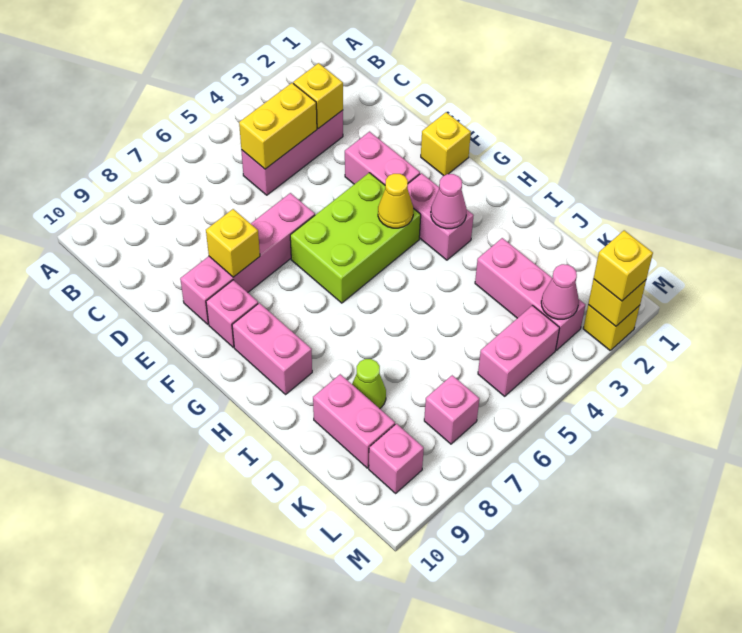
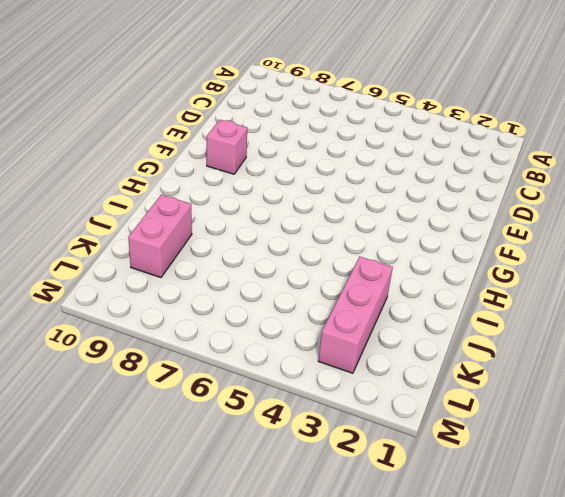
none -> pink 1x3 brick [241,110,343,195]
none -> pink 1x2 brick [345,132,420,185]
none -> pink 1x4 brick [180,193,315,324]

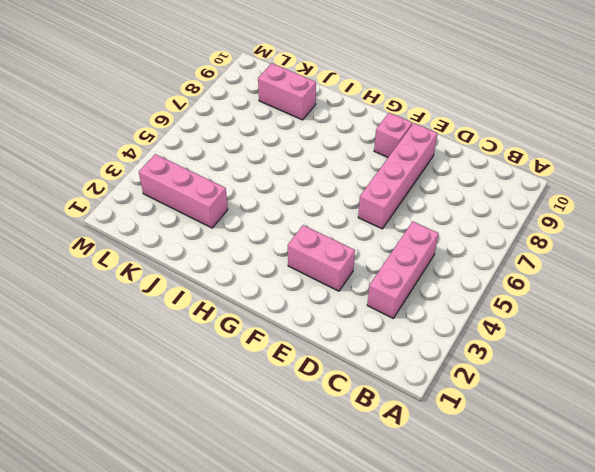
none -> yellow 1x1 brick [421,112,471,176]
none -> lime 2x3 brick [290,173,421,303]
none -> pink 1x2 brick [408,173,474,260]

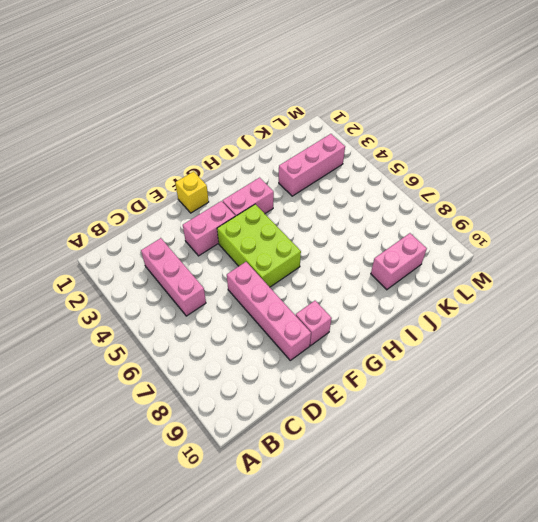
none -> pink 1x2 brick [232,303,312,394]
none -> lime 1x1 cone [352,359,386,409]
none -> pink 1x2 brick [478,305,560,396]

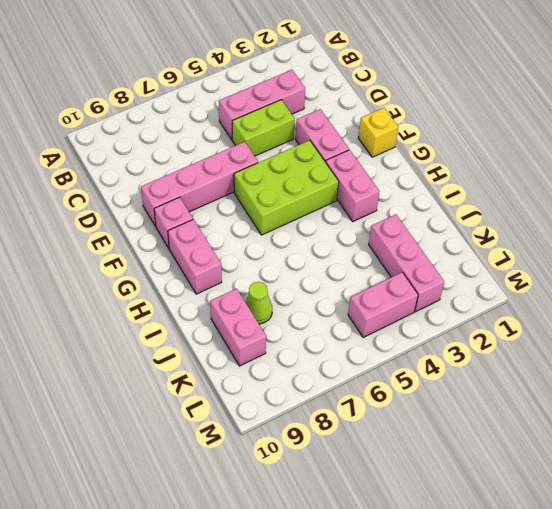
lime 1x2 brick [232,100,295,156] -> none
none -> pink 1x1 brick [424,375,479,444]
none -> pink 1x1 brick [369,424,424,493]
none -> yellow 1x1 brick [583,305,640,350]

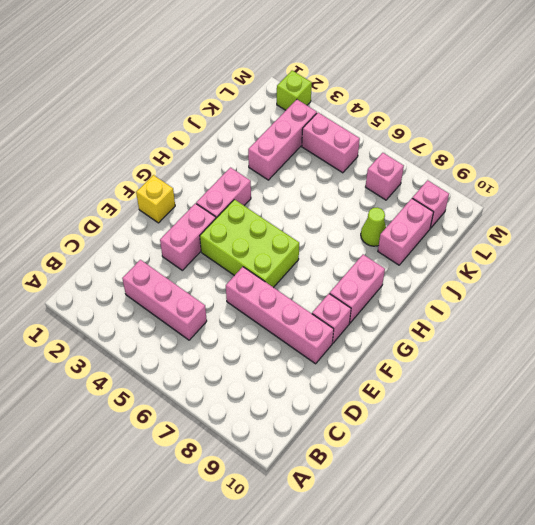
lime 1x1 brick [277,71,312,110] -> yellow 1x1 brick [583,305,640,350]
none -> yellow 1x1 brick [293,63,343,128]
none -> yellow 1x2 brick [239,83,317,169]
none -> yellow 1x1 brick [206,209,260,277]

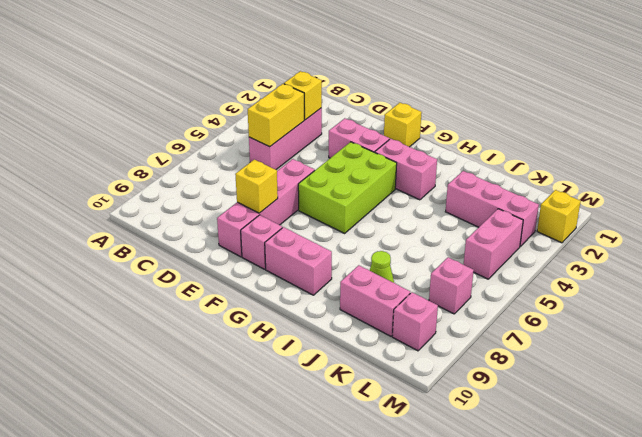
none -> yellow 1x1 cone [378,174,413,228]
none -> pink 1x1 cone [431,174,466,229]
none -> pink 1x1 cone [541,264,579,319]

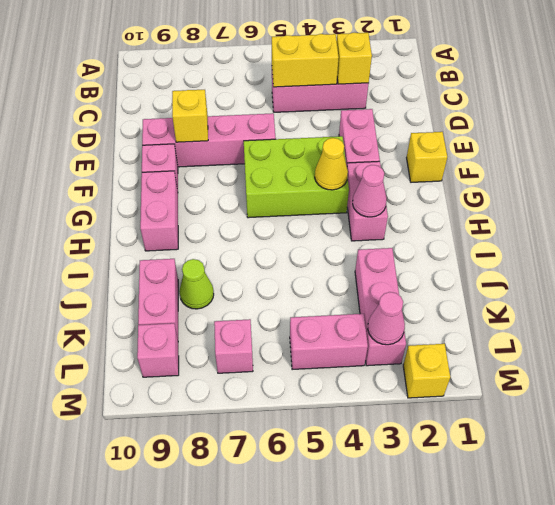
none -> yellow 1x1 brick [588,279,646,326]
none -> yellow 1x1 brick [594,230,653,301]

